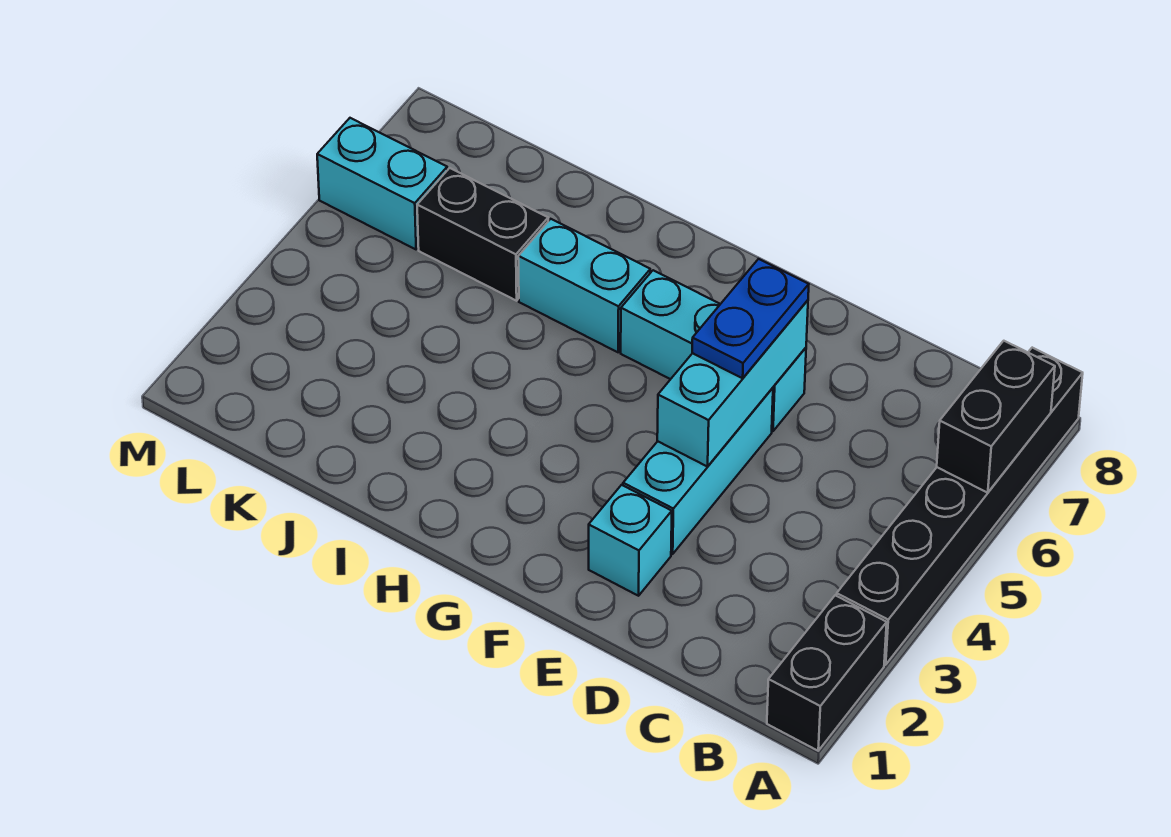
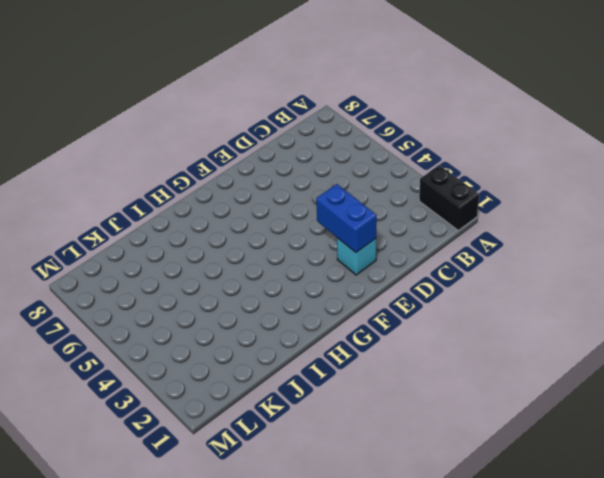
blue 1x2 brick [316,184,377,252] -> none
none -> black 1x6 brick [837,348,1083,665]
none -> cyan 1x3 brick [623,388,773,554]

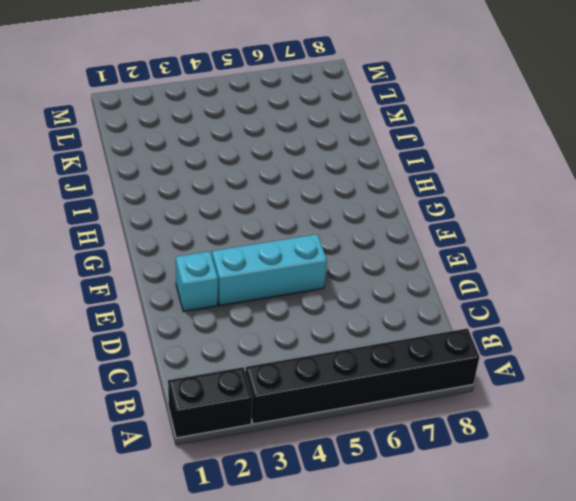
none -> cyan 1x3 brick [621,270,806,431]
none -> cyan 1x2 brick [518,219,650,352]

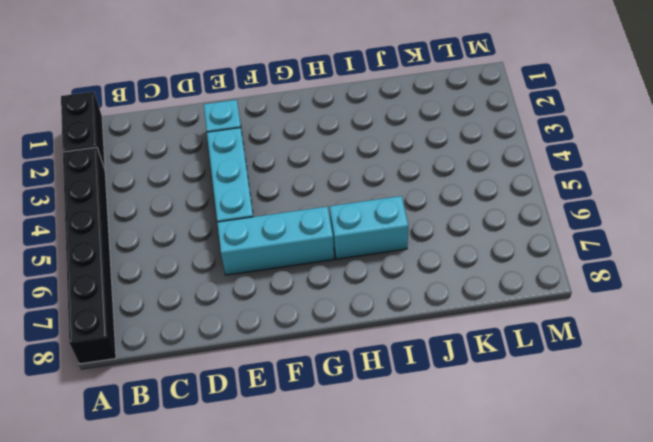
none -> black 1x2 brick [417,168,548,301]
none -> cyan 1x2 brick [317,118,447,249]

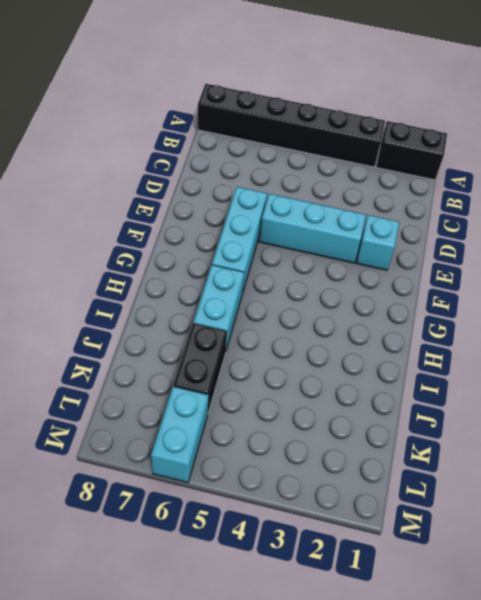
none -> black 1x2 brick [937,341,1055,493]
none -> cyan 1x3 brick [657,300,808,467]

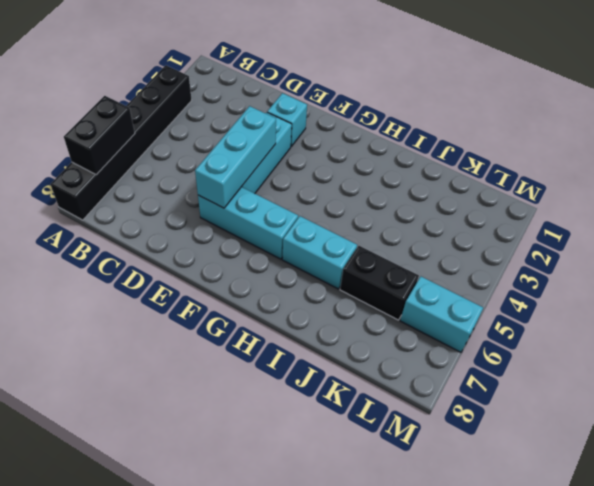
none -> black 1x2 brick [767,595,887,751]
none -> blue 1x2 plate [692,259,809,378]

